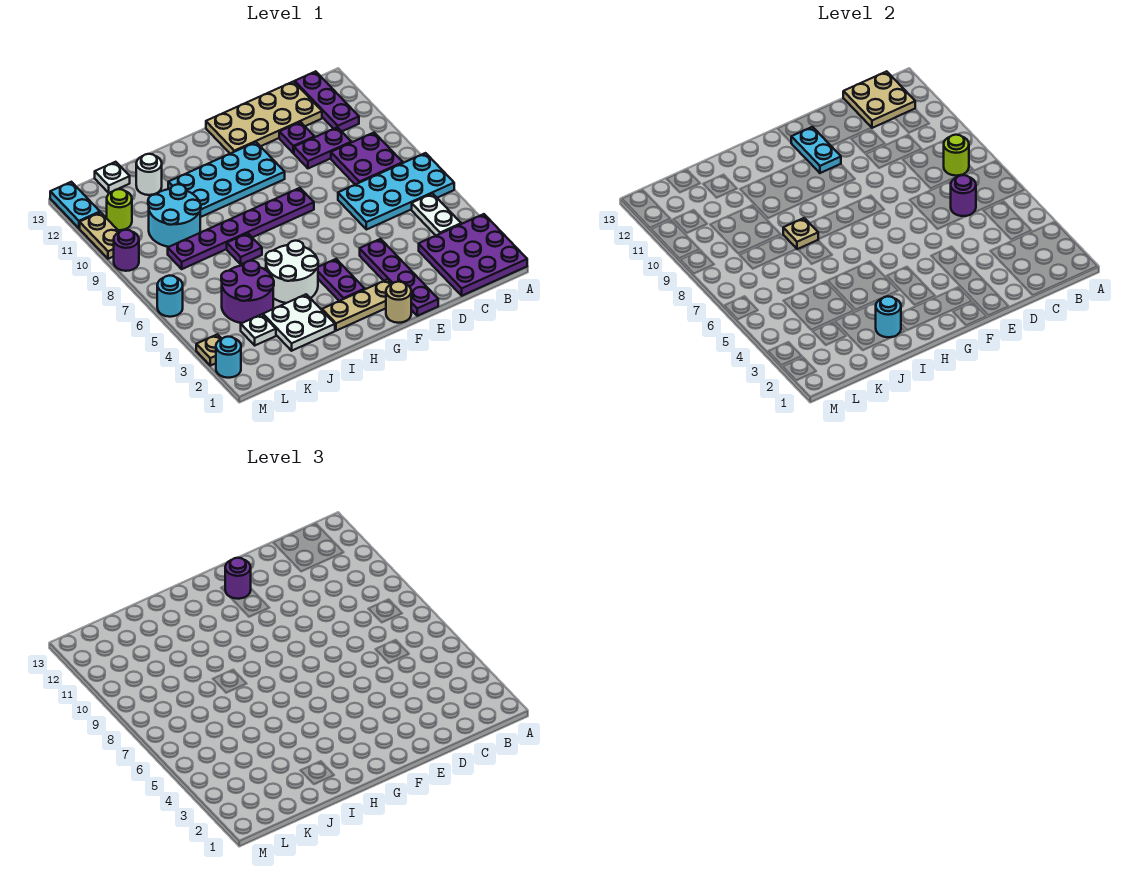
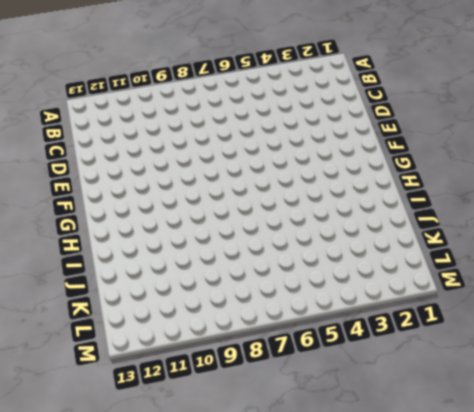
none -> purple 3x3 plate [419,214,527,296]
none -> cyan 2x4 plate [338,153,454,230]
none -> white 1x2 plate [412,194,461,235]
none -> purple 2x2 plate [331,133,403,185]

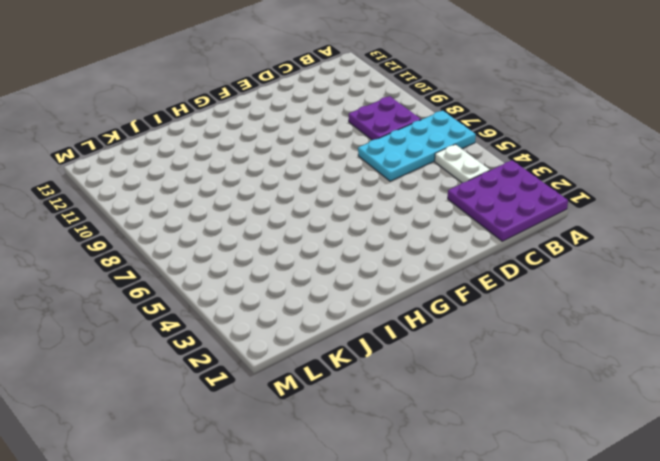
none -> purple 1x3 plate [295,71,359,131]
none -> purple 1x2 plate [294,127,351,168]
none -> tan 2x4 plate [206,82,322,154]
none -> purple 1x1 plate [279,122,314,153]

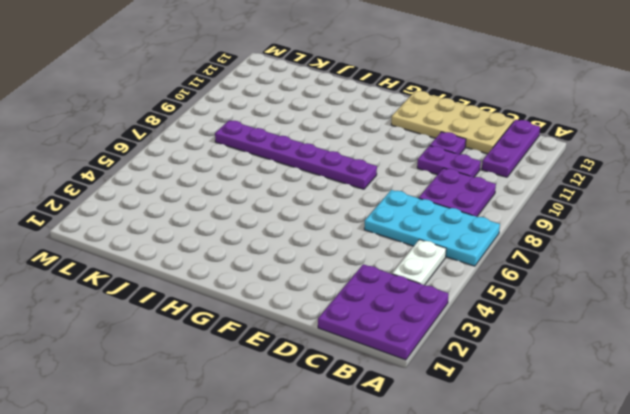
none -> purple 1x4 plate [360,239,438,316]
none -> tan 1x1 round brick [386,282,411,323]
none -> tan 1x3 plate [322,279,392,331]
none -> cyan 2x4 plate [168,142,285,217]

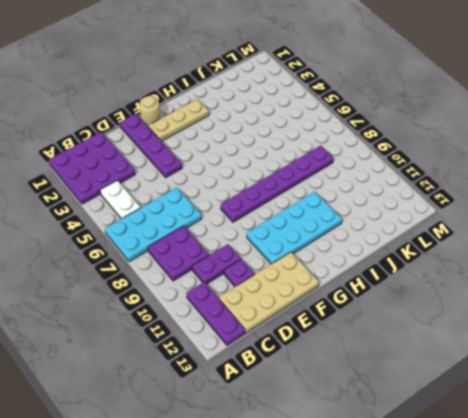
none -> purple 1x2 plate [318,259,365,301]
none -> white 2x2 round brick [266,241,318,303]
none -> white 2x2 plate [263,294,335,351]
none -> purple 1x1 plate [227,233,262,264]

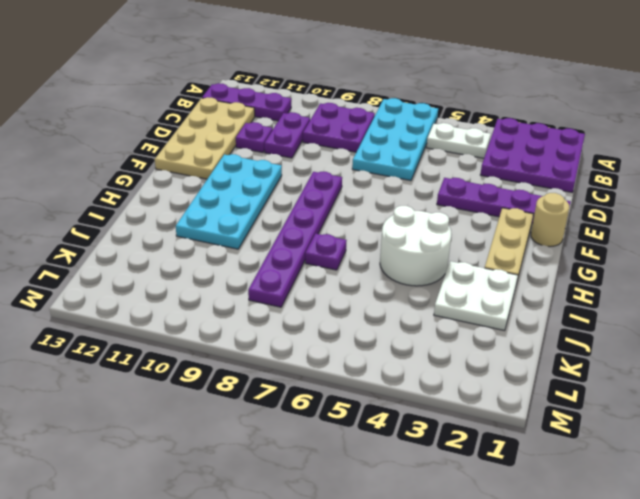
none -> purple 1x2 plate [318,259,365,301]
none -> purple 2x2 round brick [221,261,274,323]
none -> cyan 2x2 round brick [148,184,201,247]
none -> white 1x1 round brick [136,154,162,195]

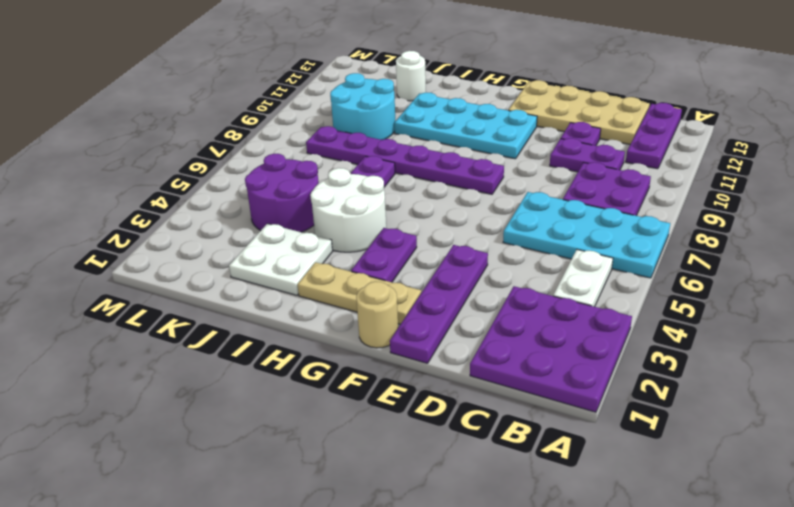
none -> white 1x1 plate [241,314,276,345]
none -> white 1x1 plate [95,162,130,193]
none -> lime 1x1 round brick [107,189,132,230]
none -> cyan 1x1 round brick [216,337,241,378]

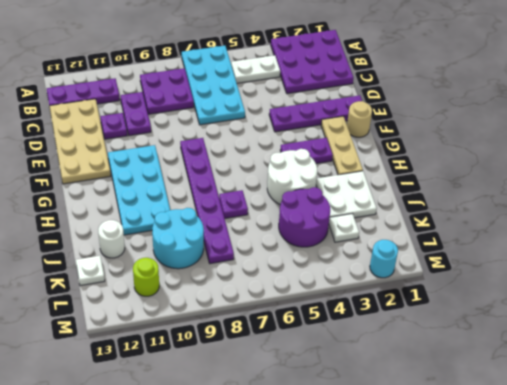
none -> tan 1x1 plate [196,334,222,366]
none -> cyan 1x1 round brick [157,276,183,317]
none -> purple 1x1 round brick [114,230,139,271]
none -> tan 1x2 plate [80,212,119,259]

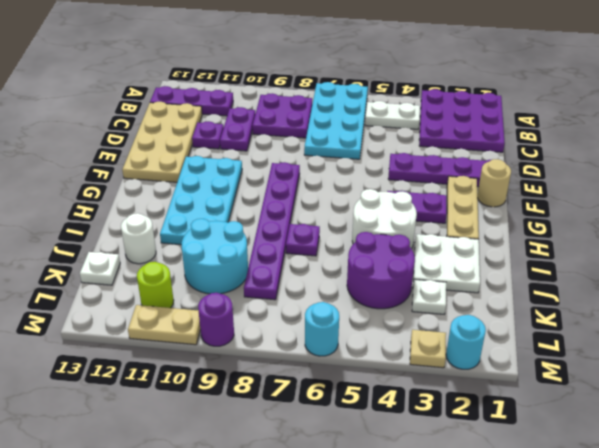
none -> cyan 1x2 plate [50,182,100,228]
none -> lime 1x1 round brick [944,135,969,176]
none -> tan 2x2 plate [843,71,915,128]
none -> purple 1x1 round brick [951,175,976,216]

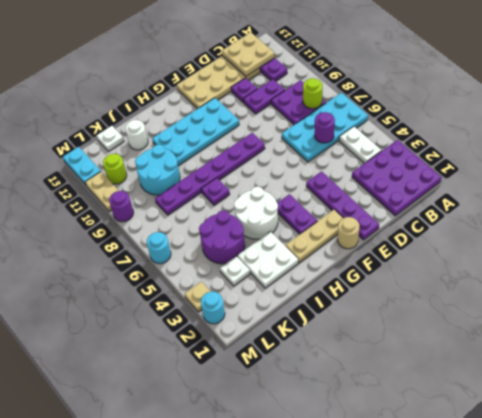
none -> cyan 1x2 plate [791,127,841,173]
none -> cyan 1x1 round brick [876,296,901,337]
none -> tan 1x1 plate [783,218,818,249]
none -> purple 1x1 round brick [225,558,251,599]

